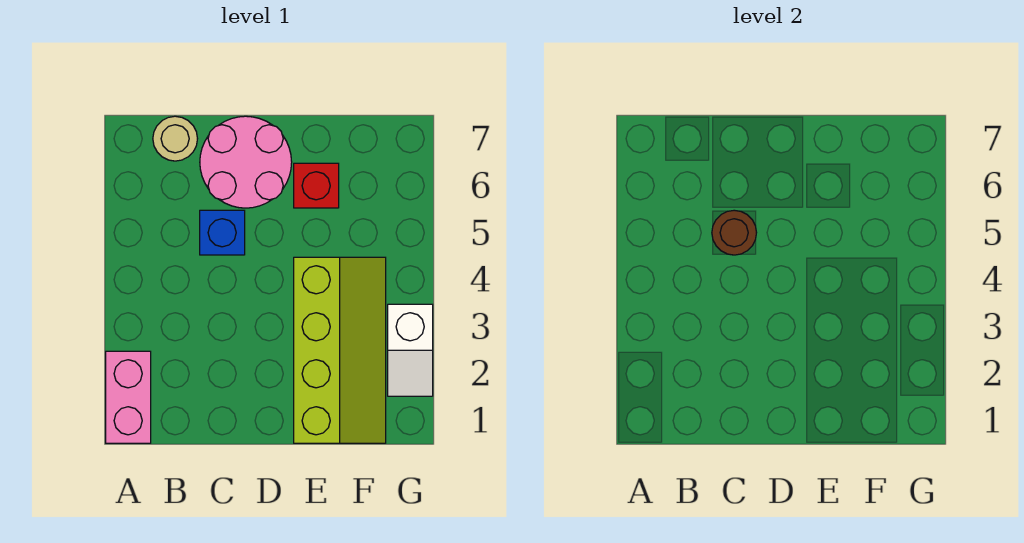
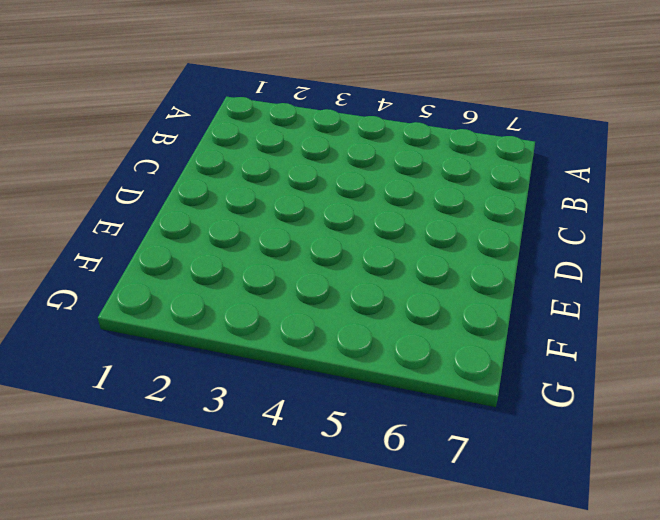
none -> pink 1x2 brick [106,351,151,443]
none -> tan 1x1 round brick [153,116,198,161]

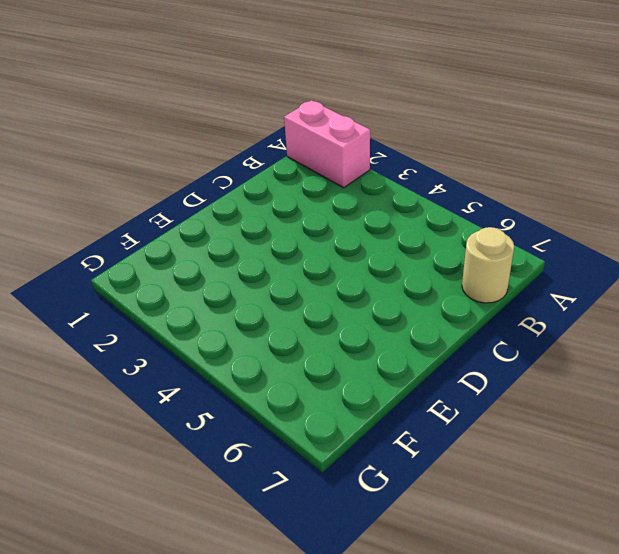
none -> blue 1x1 brick [200,210,245,255]
none -> pink 2x2 round brick [200,116,292,208]

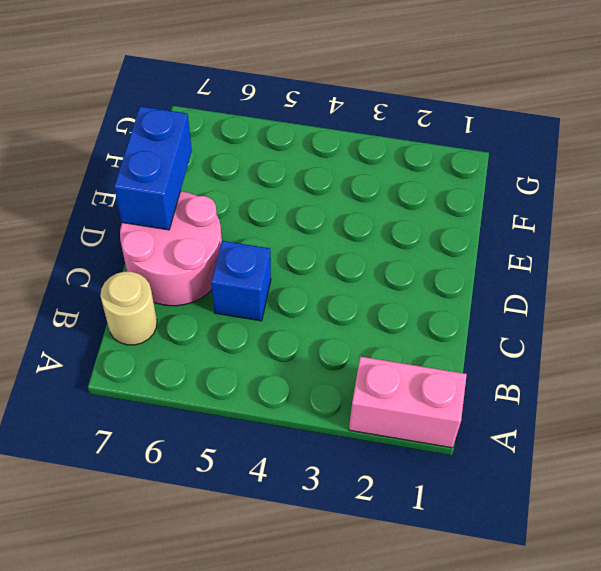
blue 1x2 brick [114,106,192,230] -> none
none -> lime 2x4 slope [294,257,386,443]
none -> red 1x1 brick [294,163,339,208]

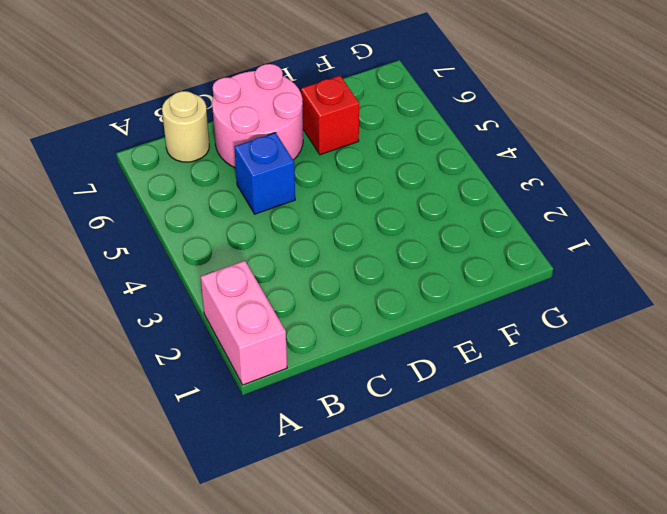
none -> lime 2x4 slope [294,257,386,443]
none -> white 1x2 slope [388,304,433,396]

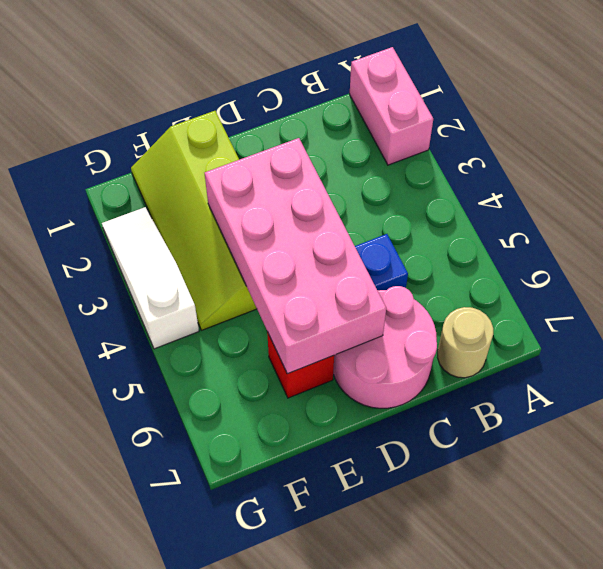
pink 2x4 brick [205,138,386,374] -> none
white 1x3 slope [102,207,199,349] -> white 1x2 slope [388,304,433,396]
none -> brown 1x1 round brick [712,210,757,255]

